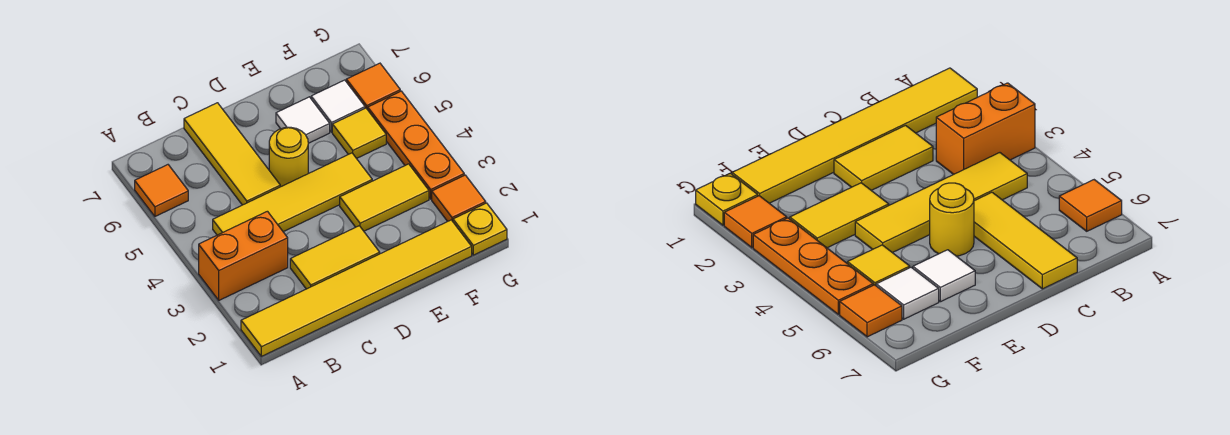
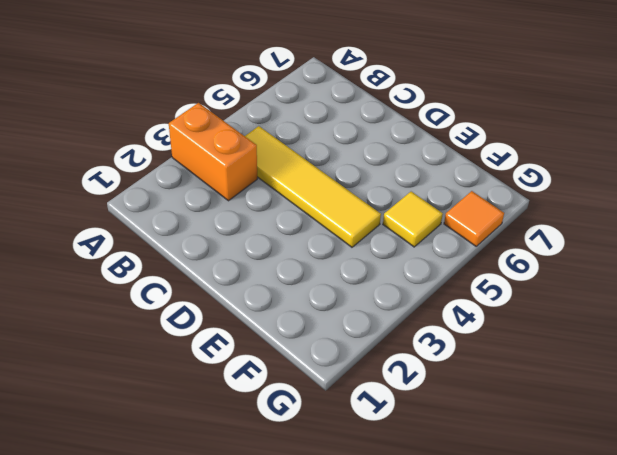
none -> yellow 1x6 tile [241,220,472,356]
none -> orange 1x1 tile [135,165,188,216]
none -> yellow 1x2 tile [290,226,380,289]

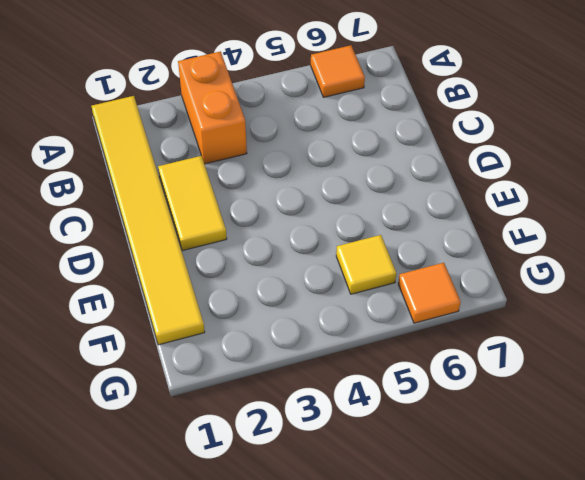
none -> yellow 1x4 tile [213,153,372,235]
none -> yellow 1x3 tile [184,103,280,205]
none -> yellow 1x1 round brick [269,127,308,187]

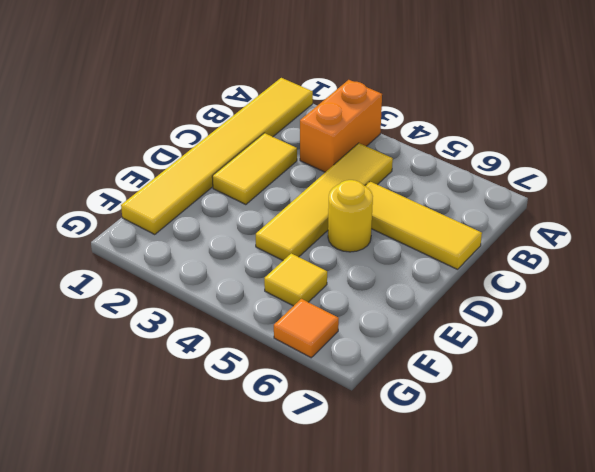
none -> orange 1x1 tile [135,165,188,216]
none -> yellow 1x2 tile [340,164,429,231]
none -> white 1x1 tile [276,97,330,143]

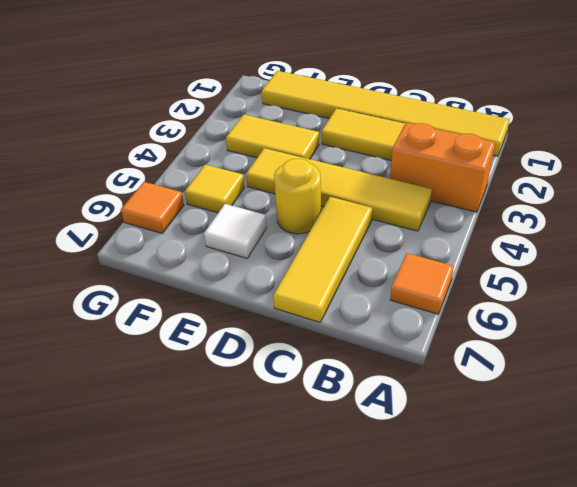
none -> white 1x1 tile [311,80,365,132]
none -> yellow 1x1 plate [453,203,507,255]
none -> orange 1x1 tile [432,175,486,221]

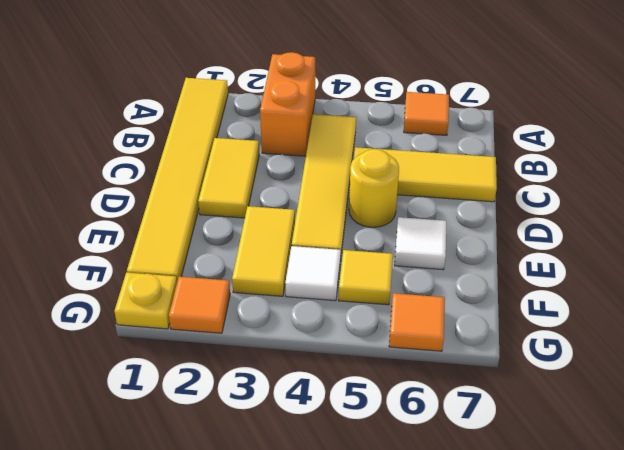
white 1x1 tile [285,246,341,301] -> white 1x1 tile moved to [311,80,365,132]
none -> orange 1x3 plate [368,91,464,199]

